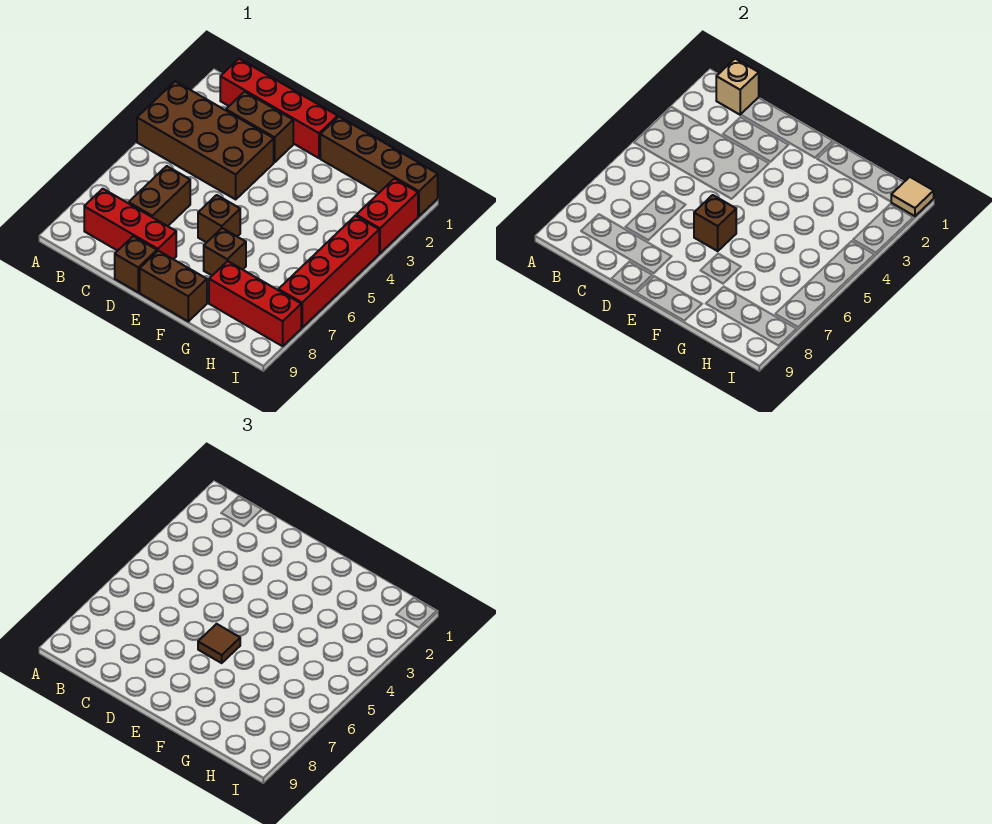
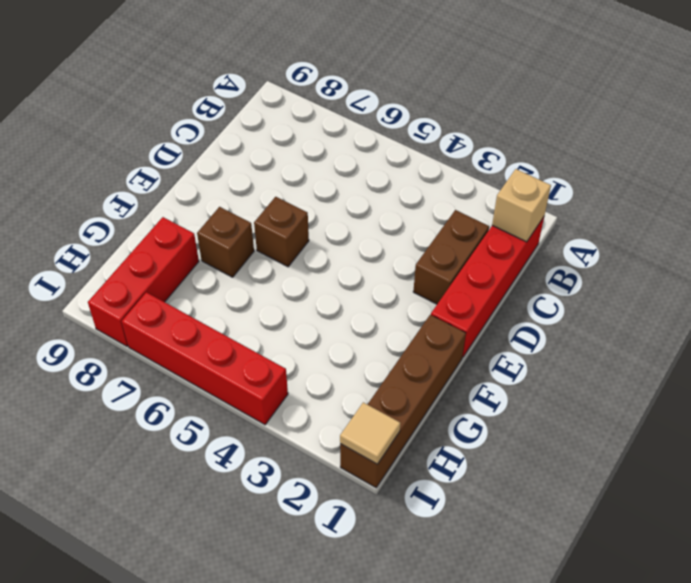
none -> brown 2x4 brick [137,81,274,199]
none -> red 1x3 brick [84,189,176,259]
none -> brown 1x2 brick [129,166,190,226]

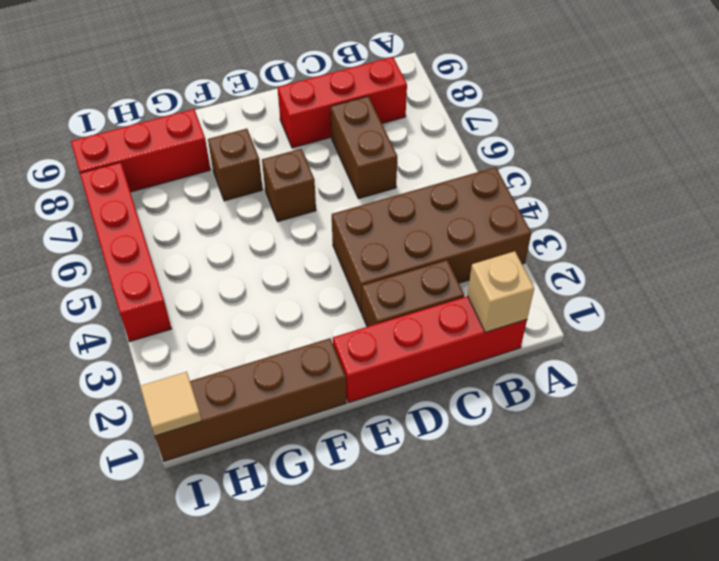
none -> brown 1x1 brick [115,236,157,292]
none -> brown 1x2 brick [140,251,207,321]
none -> red 1x2 brick [356,179,418,253]

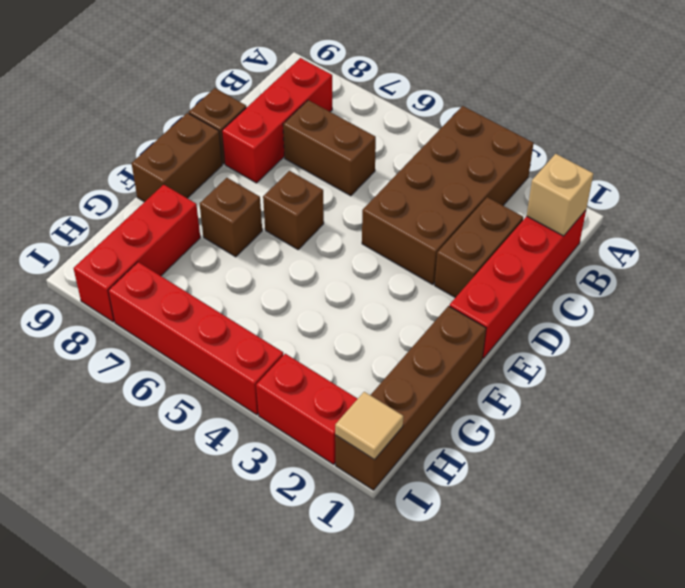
none -> brown 1x1 brick [694,195,736,251]
none -> brown 1x1 tile [198,624,240,663]

